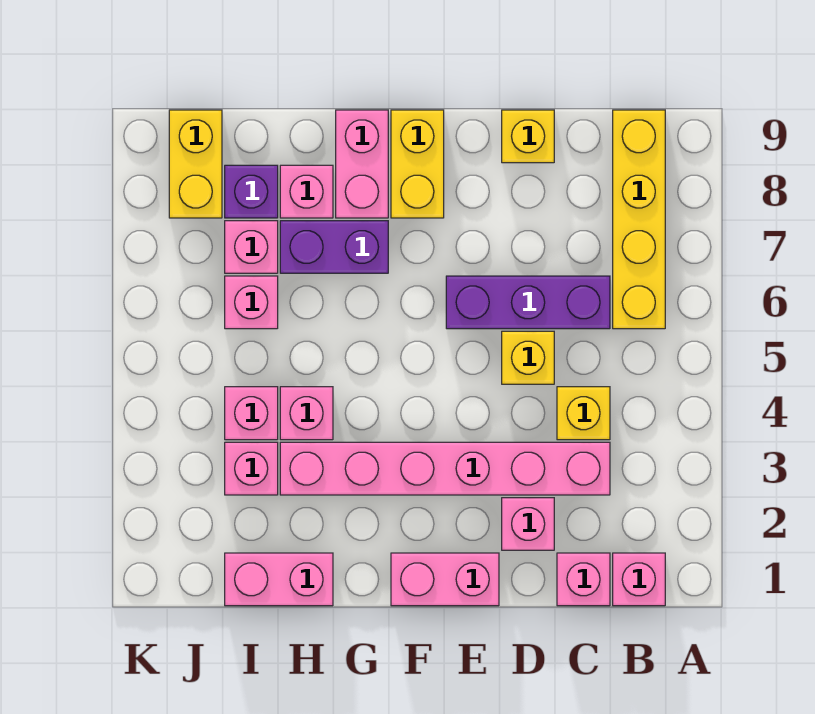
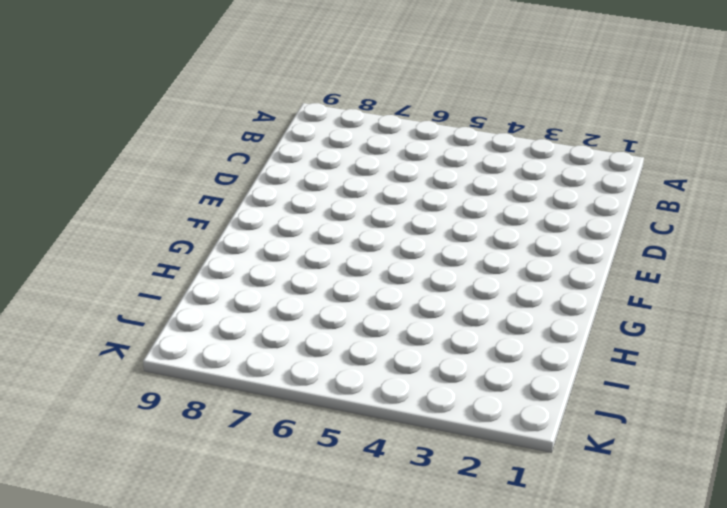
none -> pink 1x1 brick [613,553,665,606]
none -> yellow 1x4 brick [613,110,665,329]
none -> pink 1x1 brick [557,553,610,606]

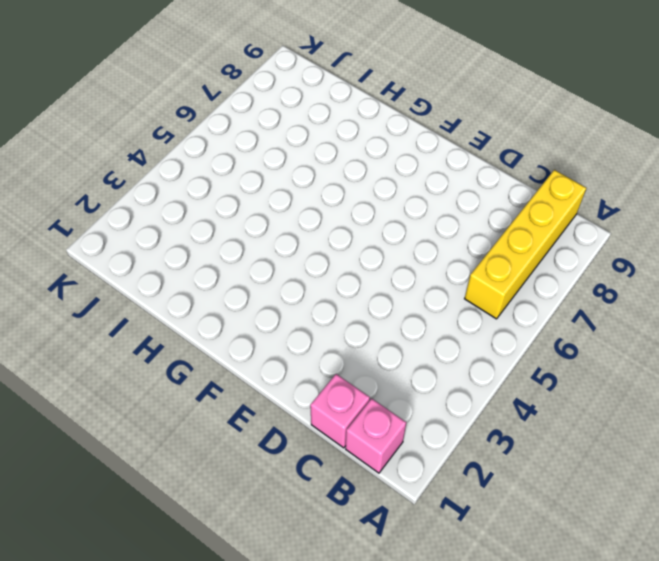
none -> pink 1x6 brick [280,442,610,495]
none -> yellow 1x1 brick [557,387,610,440]
none -> purple 1x3 brick [446,276,610,329]

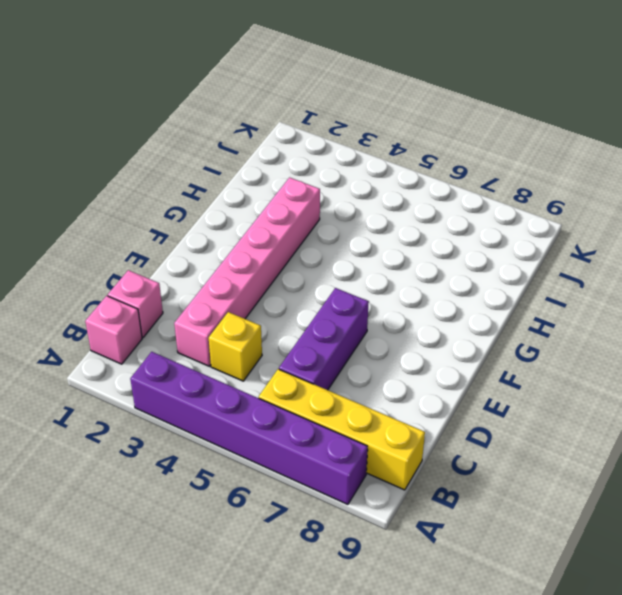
purple 1x6 brick [130,352,368,504] -> none
none -> pink 1x1 brick [502,498,554,550]
none -> yellow 1x1 brick [502,331,554,384]
none -> yellow 1x1 brick [502,110,554,163]

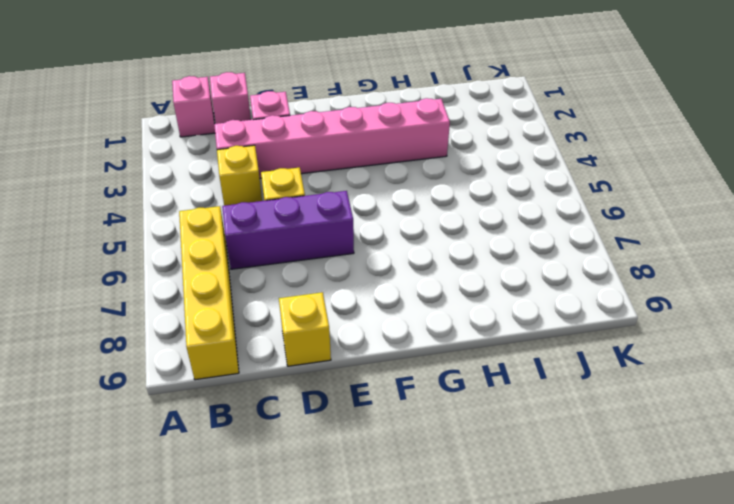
none -> pink 1x2 brick [391,553,499,606]
none -> yellow 1x2 brick [391,110,444,218]
none -> purple 1x2 brick [280,221,388,273]

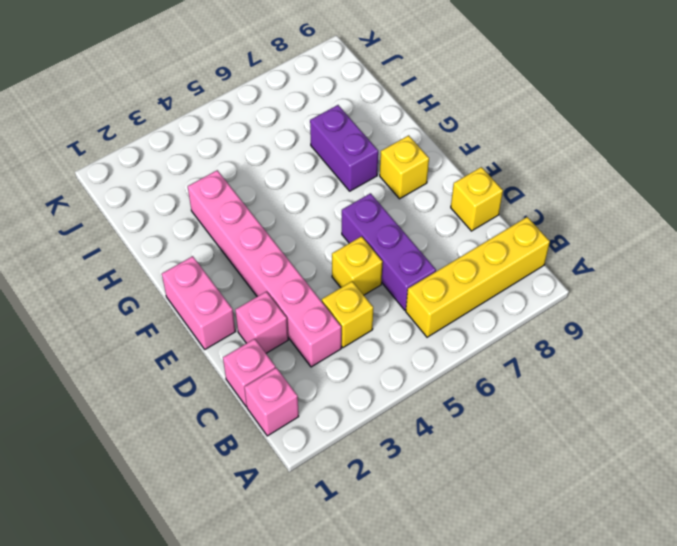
yellow 1x1 brick [380,135,429,199] -> yellow 1x2 brick [391,110,444,218]
none -> pink 1x2 brick [336,110,388,218]
none -> pink 1x2 brick [225,553,333,606]
none -> pink 1x1 brick [280,387,333,440]

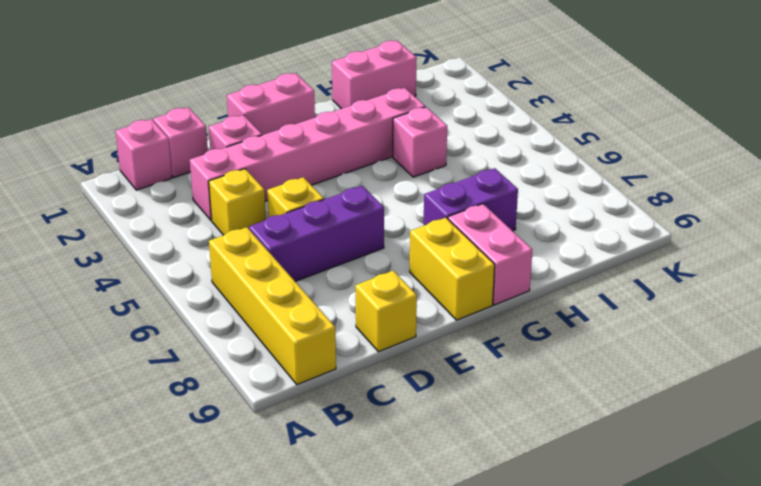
none -> pink 1x1 brick [280,165,333,218]
none -> pink 1x1 brick [225,442,278,495]
none -> pink 1x1 brick [225,387,278,440]

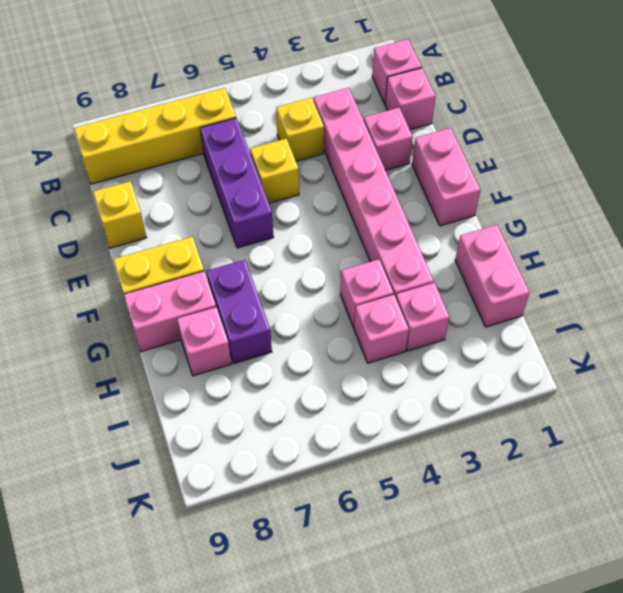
none -> pink 1x1 brick [225,276,278,329]
none -> pink 1x1 brick [225,221,278,273]
none -> purple 1x1 brick [225,165,278,218]

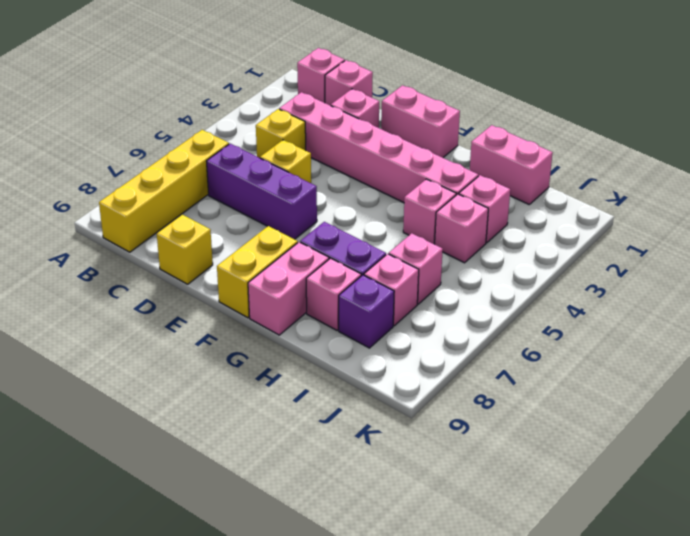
none -> yellow 1x2 brick [169,110,222,218]

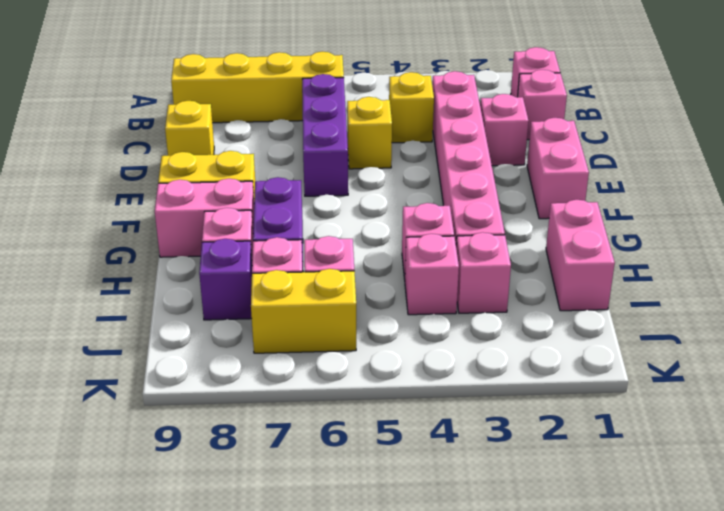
yellow 1x2 brick [251,269,356,353] -> yellow 1x2 brick moved to [169,110,222,218]

